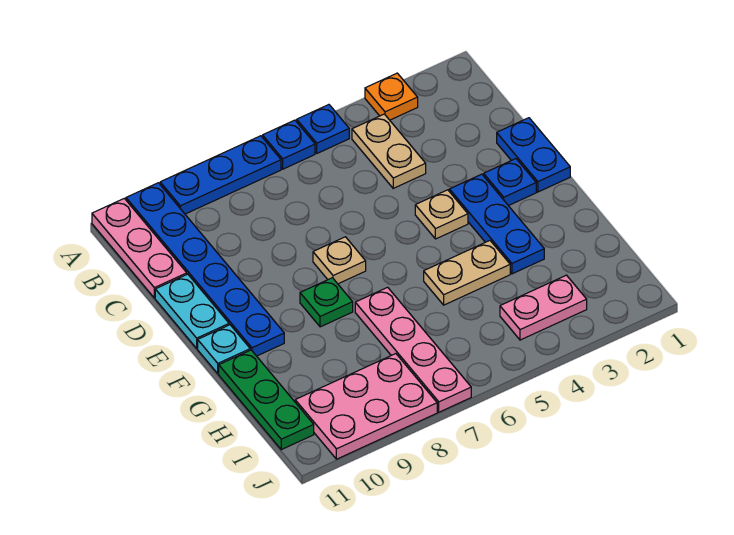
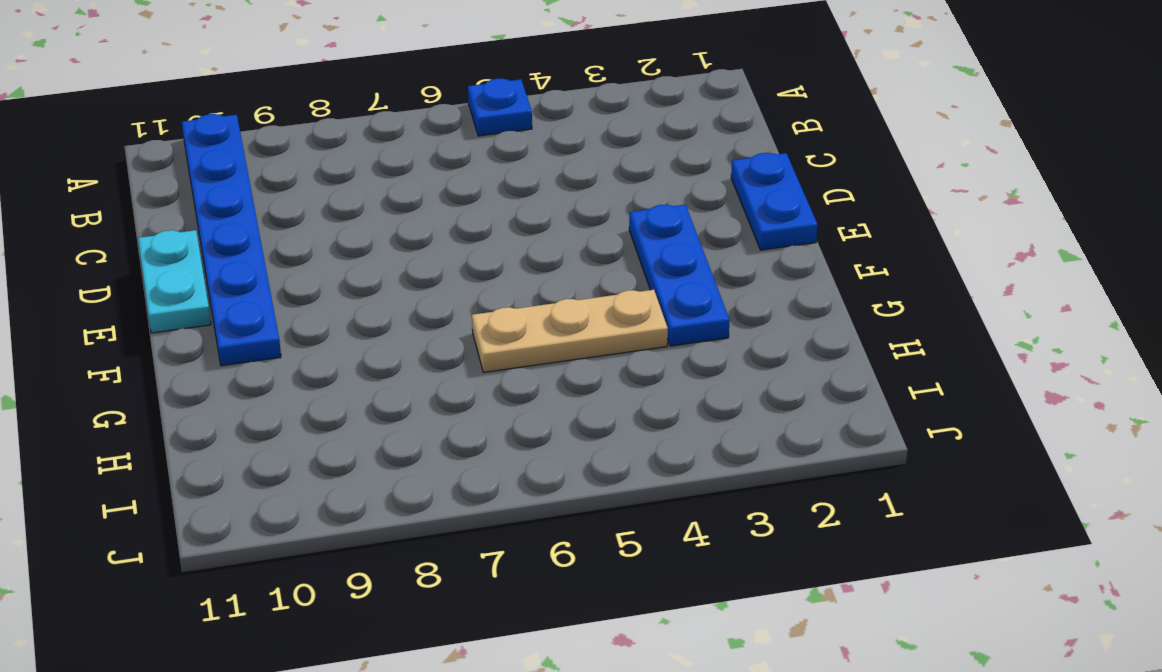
tan 1x3 plate [472,290,668,372] -> tan 1x2 plate [424,241,510,305]
none -> orange 1x1 plate [365,73,418,120]
none -> blue 1x1 plate [263,120,315,169]
none -> blue 1x3 plate [160,136,281,214]

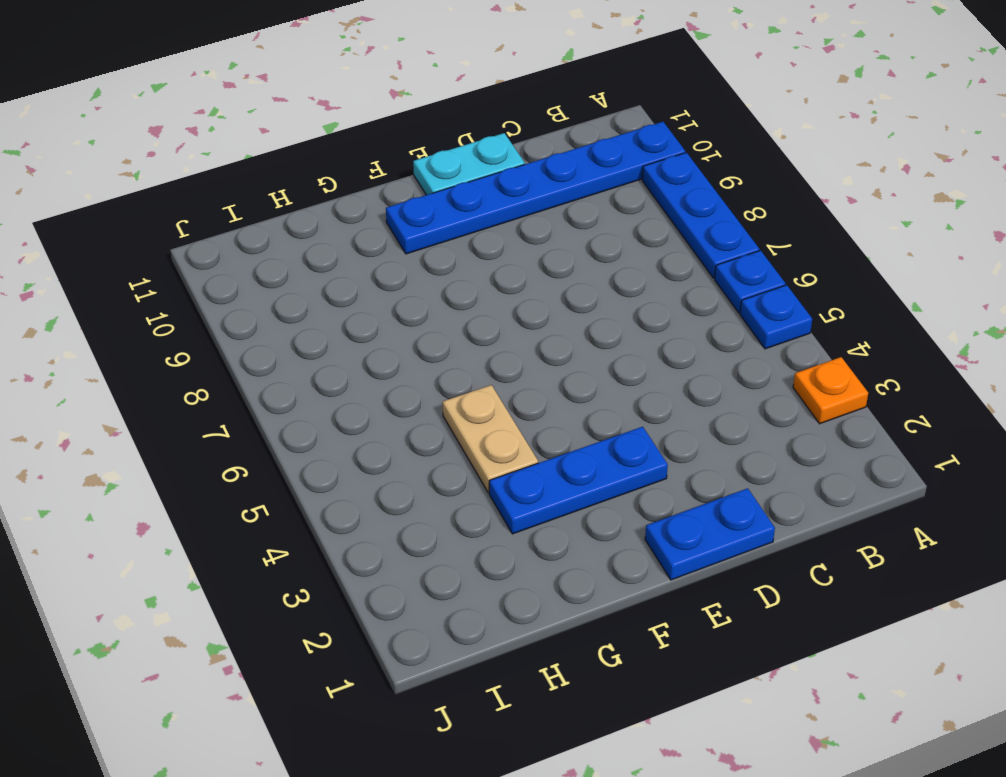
none -> pink 1x3 plate [92,198,187,298]
none -> tan 1x2 plate [352,114,426,188]
none -> blue 1x1 plate [484,159,536,206]

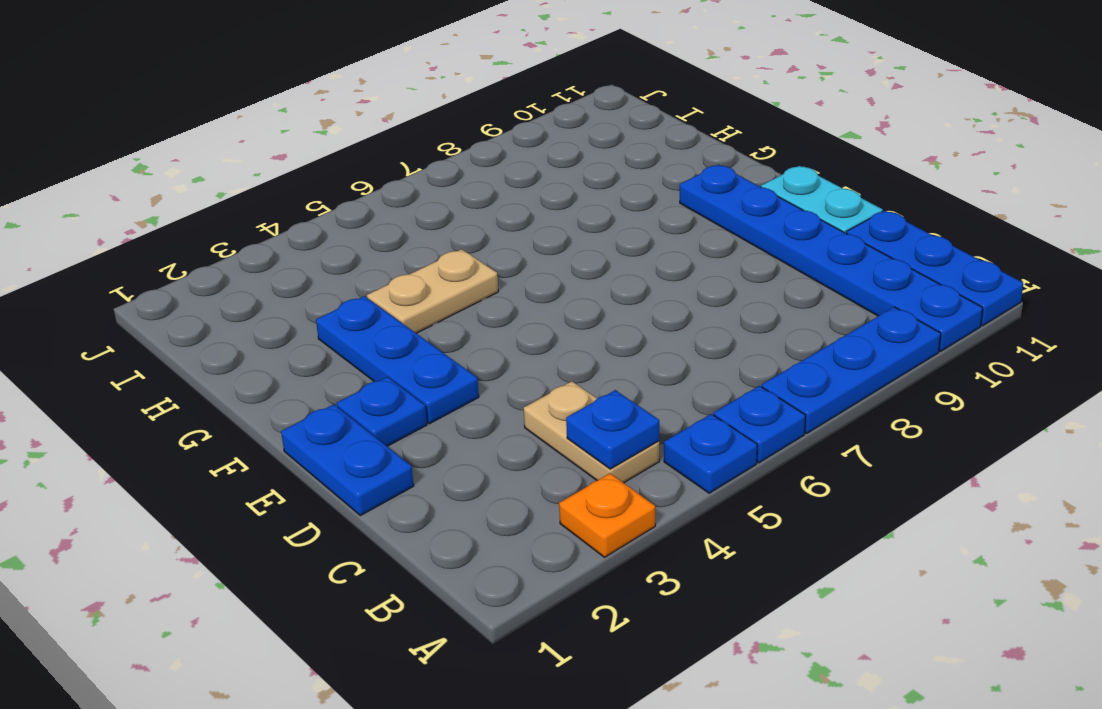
blue 1x3 plate [846,211,1023,326] -> pink 1x3 plate [92,198,187,298]
blue 1x1 plate [566,390,659,469] -> none
none -> tan 1x1 plate [415,190,468,239]
none -> tan 1x1 plate [313,237,366,284]
none -> green 1x1 plate [300,278,353,327]

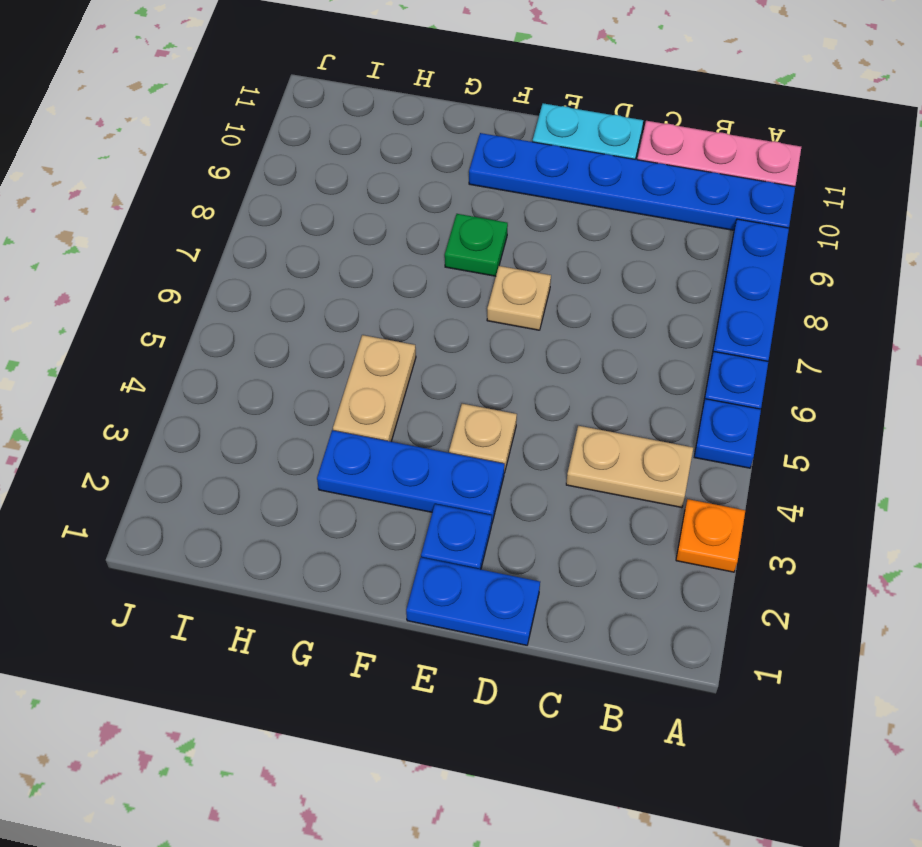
none -> cyan 1x1 plate [198,325,250,374]
none -> pink 1x4 plate [355,287,471,412]
none -> green 1x3 plate [219,350,314,450]

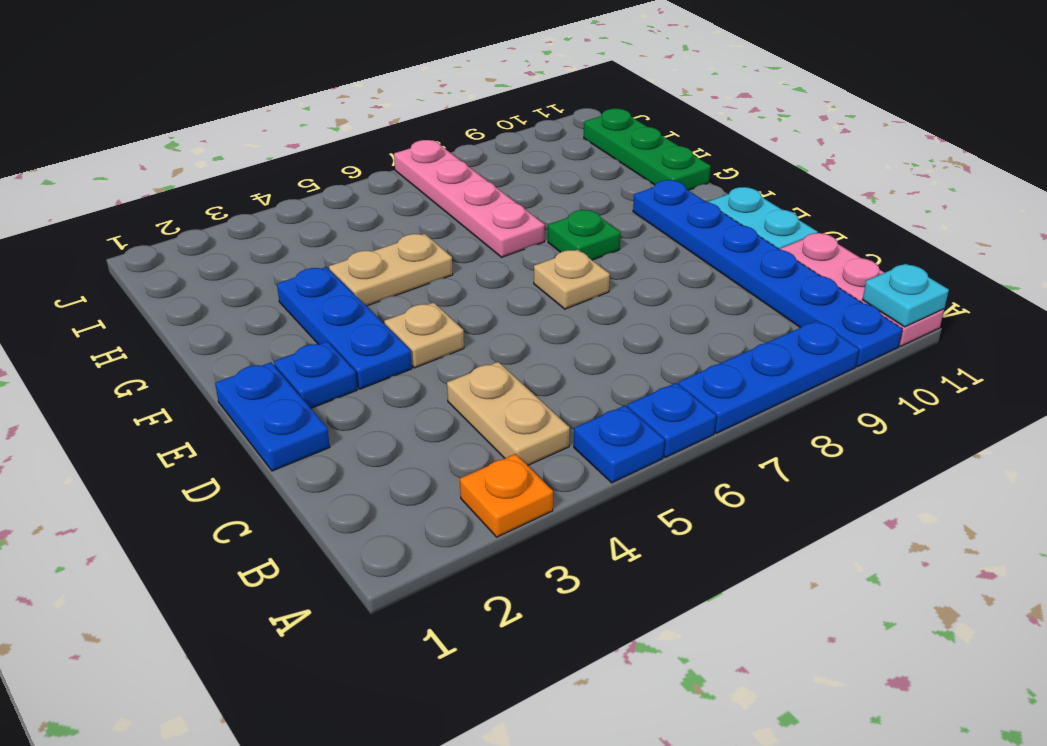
cyan 1x1 plate [862,264,949,327] -> cyan 1x1 plate moved to [198,325,250,374]
none -> pink 1x2 plate [500,275,587,340]
none -> pink 2x3 plate [295,354,437,459]

